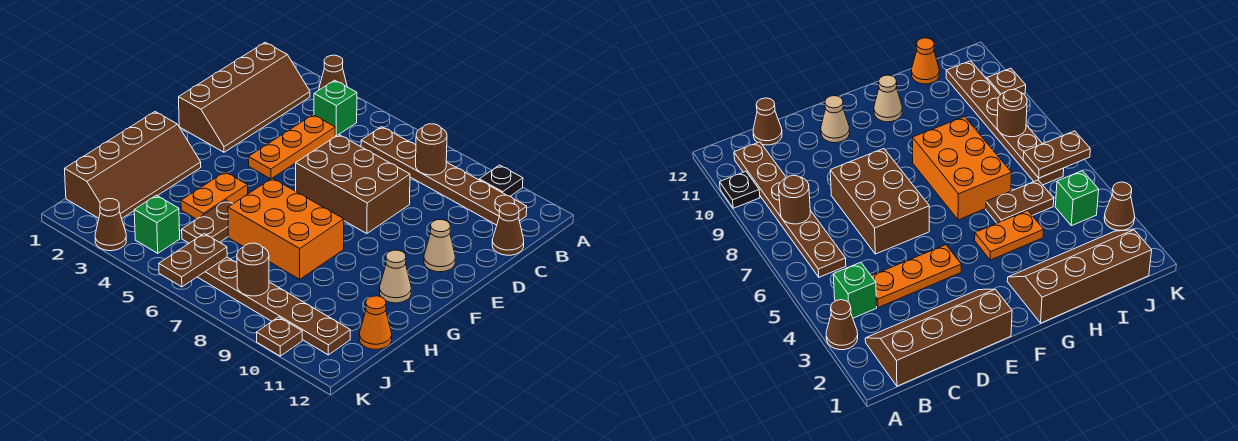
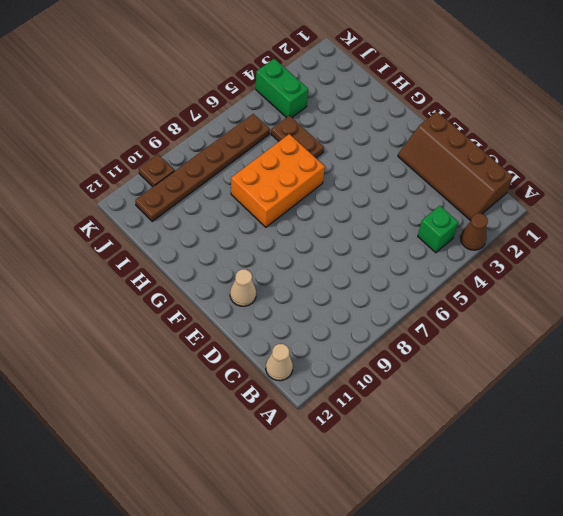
tan 1x1 cone [266,344,293,381] -> tan 1x1 cone moved to [380,250,411,303]
green 1x2 brick [256,59,308,118] -> green 1x1 brick [134,195,180,253]
none -> black 1x1 plate [479,165,523,196]
none -> brown 1x6 plate [361,127,527,225]
none -> orange 1x3 plate [248,115,335,179]

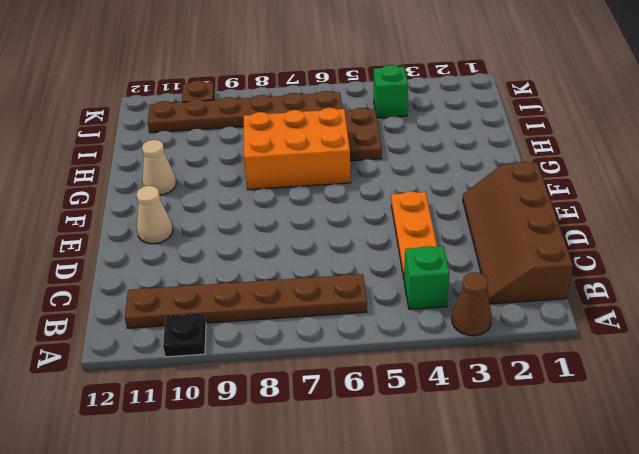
none -> brown 1x1 cone [492,203,524,255]
none -> brown 2x3 brick [296,135,410,234]
none -> brown 2x4 slope [65,112,201,218]

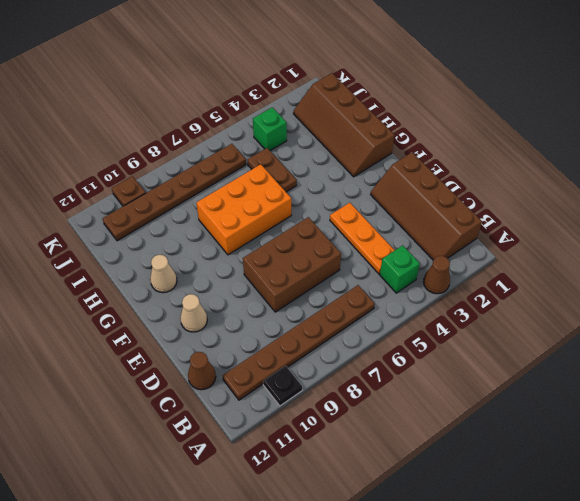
none -> orange 1x2 plate [181,172,248,219]
none -> orange 1x1 cone [359,296,392,349]
none -> brown 1x1 cone [95,199,126,251]

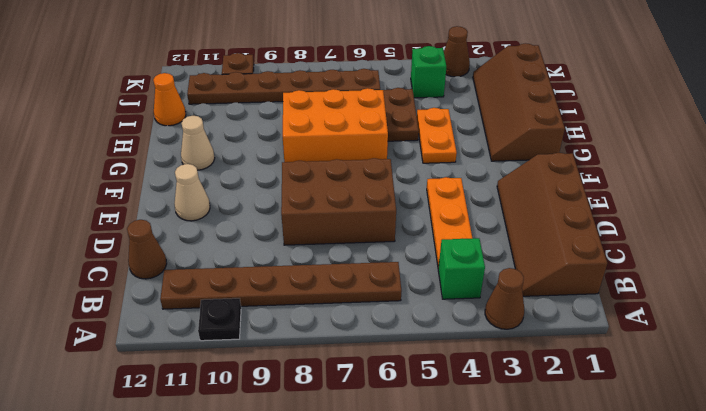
none -> brown 1x1 round brick [416,124,447,175]
none -> brown 1x2 plate [159,234,227,287]
none -> brown 1x1 round brick [237,243,269,296]

